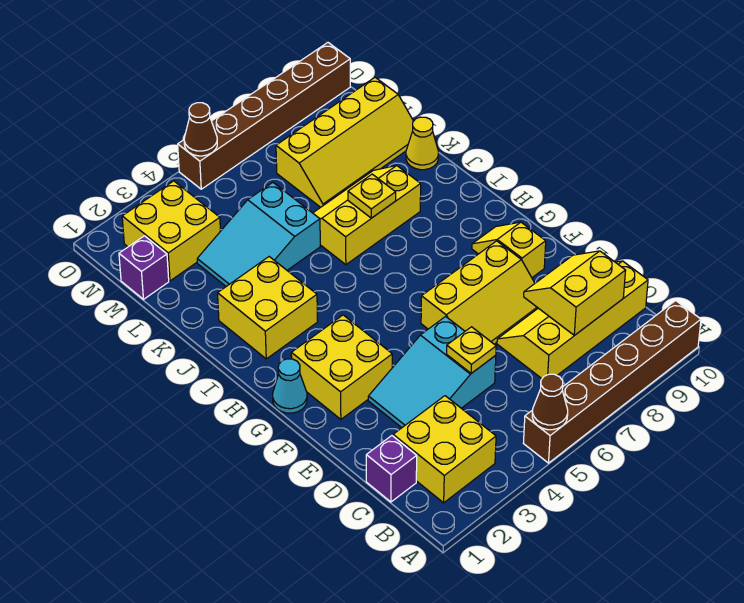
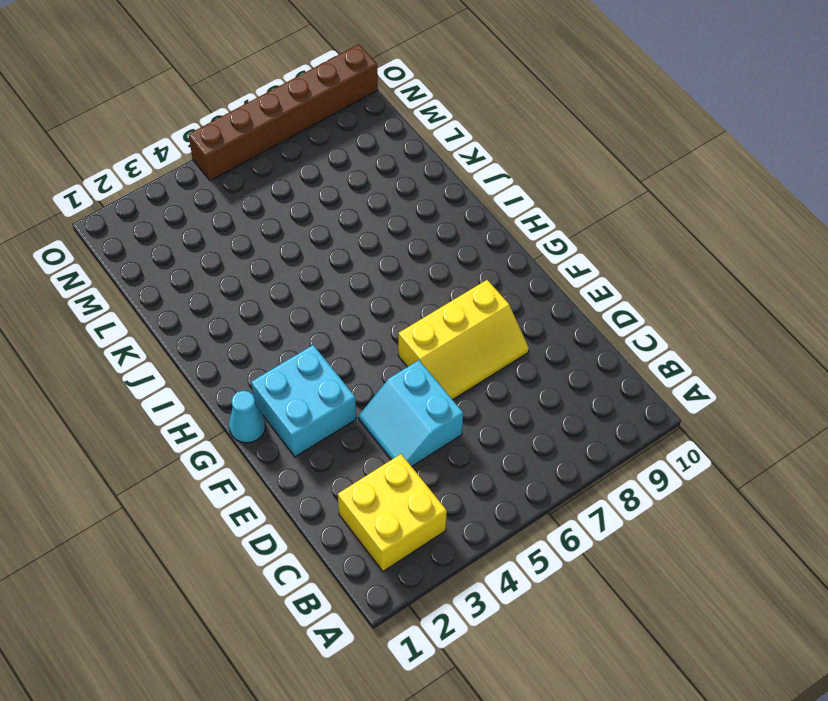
cyan 2x2 slope [359,360,463,467] -> cyan 2x3 slope [368,317,496,428]
cyan 2x2 brick [251,345,356,457] -> yellow 2x2 brick [291,315,392,419]
none -> brown 1x6 brick [523,301,701,463]
none -> purple 1x1 brick [366,436,417,502]
none -> yellow 2x4 slope [497,261,648,379]

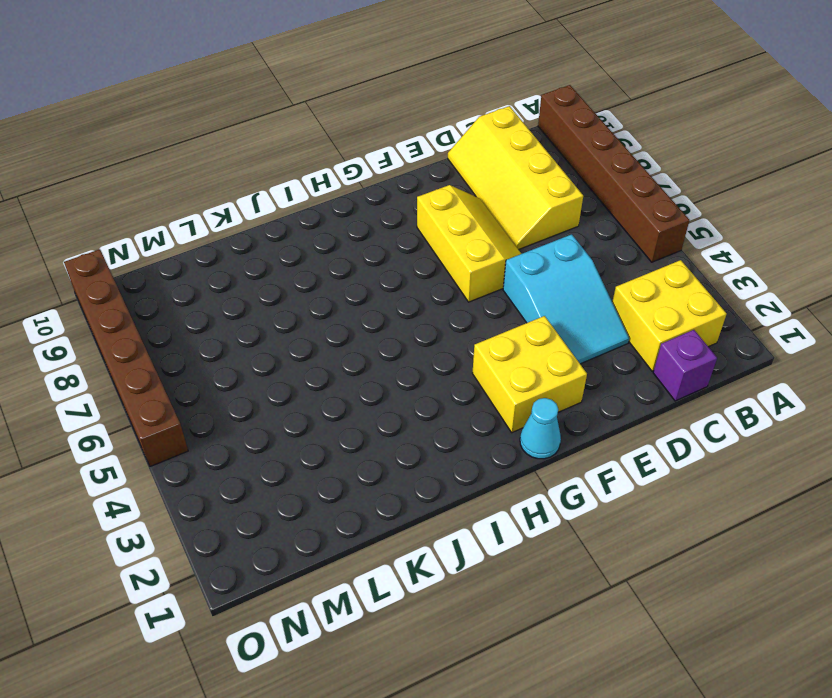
none -> yellow 1x2 slope [472,222,546,277]
none -> yellow 2x2 brick [218,257,318,359]
none -> yellow 2x3 slope [313,166,421,265]

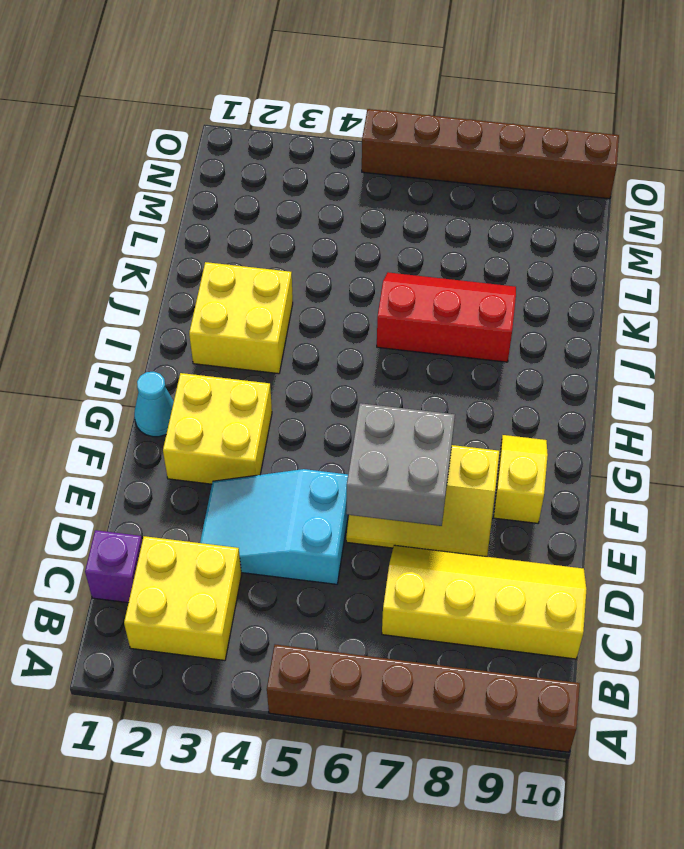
grey 2x2 brick [346,403,455,526] -> none
red 2x3 slope [377,272,516,362] -> yellow 2x3 slope [313,166,421,265]
none -> cyan 2x3 slope [197,183,320,286]
none -> yellow 1x1 cone [406,117,439,170]
none -> yellow 2x4 slope [276,78,413,207]

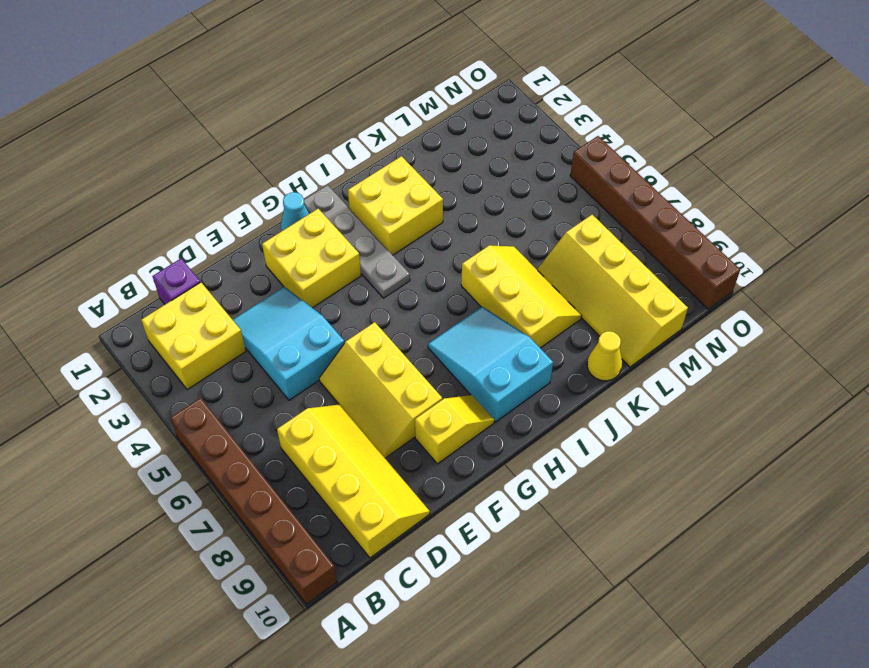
grey 1x4 plate [304,185,410,298] -> none
cyan 2x3 slope [428,307,553,422] -> cyan 2x3 slope moved to [197,183,320,286]
none -> purple 1x1 brick [119,236,169,299]
none -> yellow 2x2 brick [122,181,220,281]
none -> brown 1x1 cone [532,374,568,430]

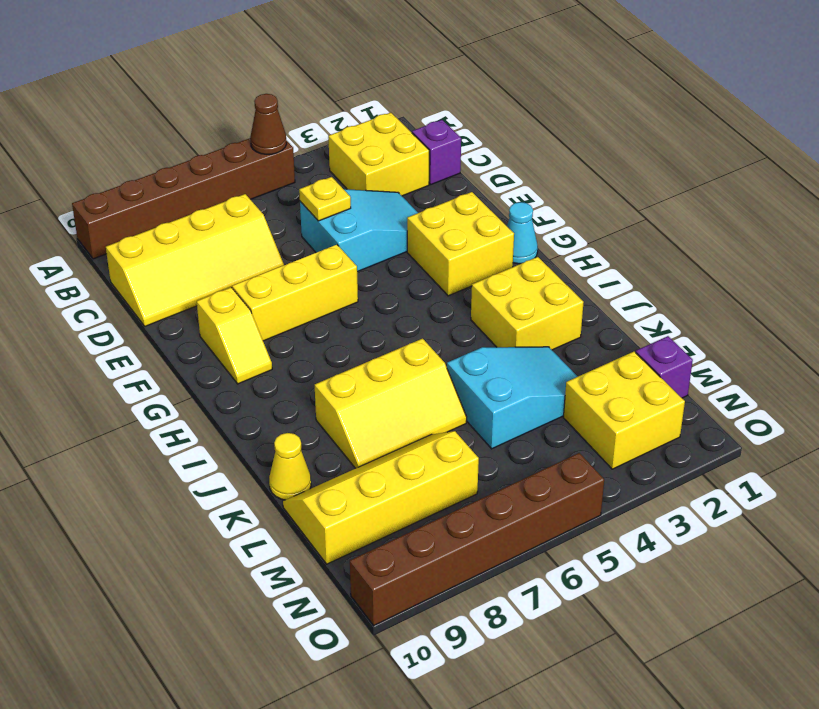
none -> yellow 2x2 slope [524,251,626,335]
none -> yellow 1x1 plate [348,174,396,218]
none -> brown 1x1 cone [184,103,217,156]

